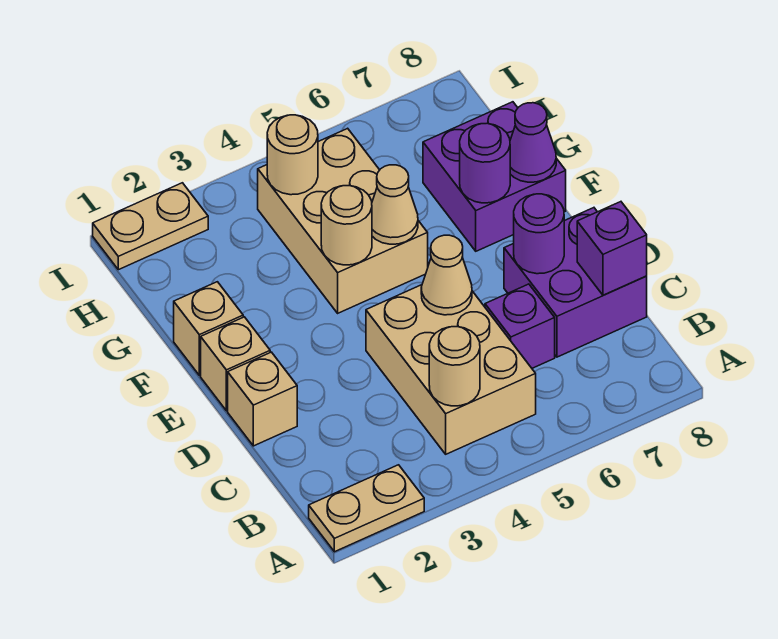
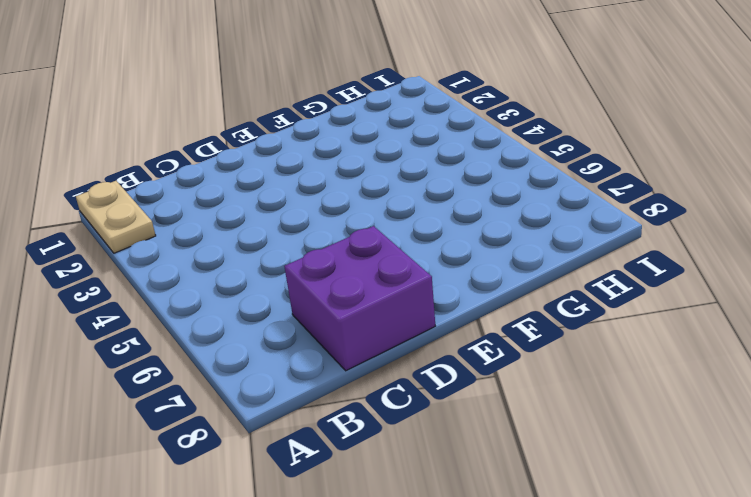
none -> tan 2x3 brick [366,285,536,454]
none -> purple 1x1 brick [485,284,555,368]
none -> tan 1x1 brick [228,352,297,446]

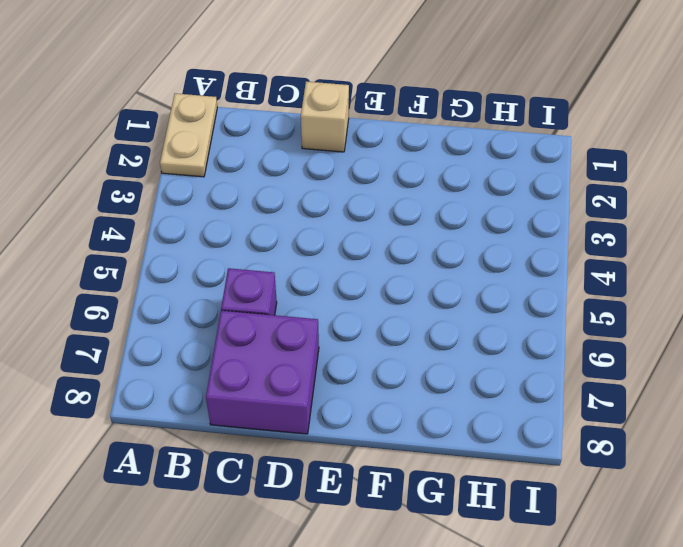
none -> tan 2x3 brick [366,285,536,454]
none -> tan 1x1 brick [201,317,270,411]
none -> tan 1x1 brick [174,282,243,375]

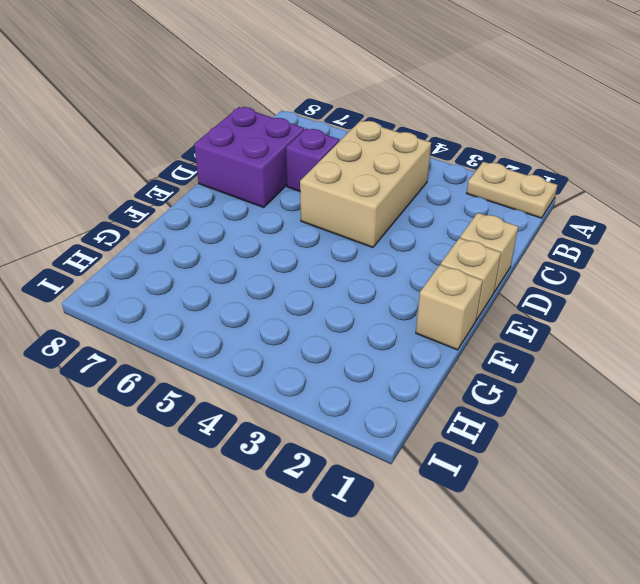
none -> tan 2x3 brick [258,128,428,313]
none -> purple 2x2 brick [423,102,566,251]
none -> tan 1x2 plate [93,183,208,270]

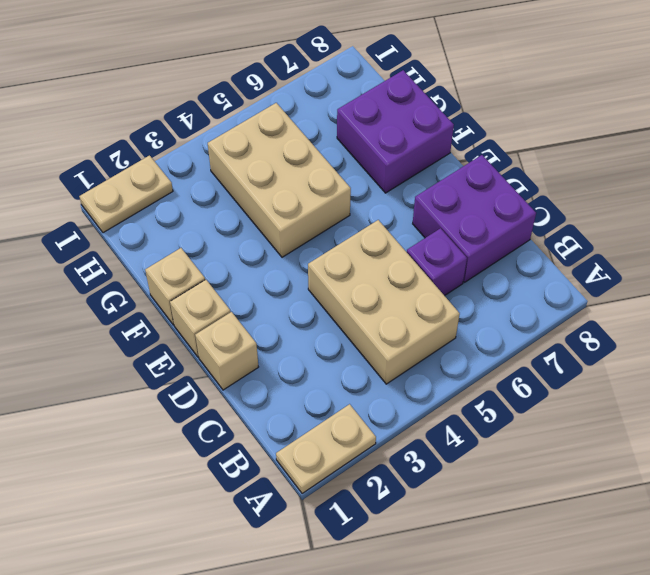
none -> tan 1x1 round brick [429,327,480,406]
none -> purple 1x1 brick [577,202,647,295]
none -> tan 1x1 cone [421,235,472,315]

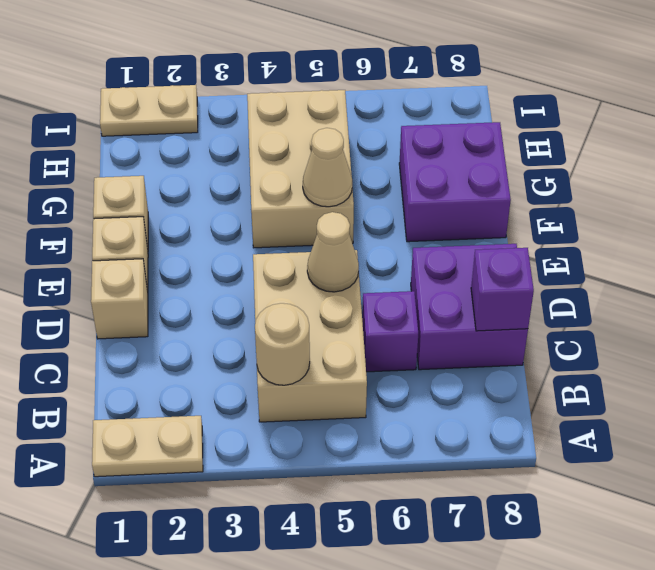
none -> purple 1x1 round brick [514,194,564,274]
none -> tan 1x1 round brick [321,186,372,265]
none -> purple 1x1 round brick [460,123,510,203]

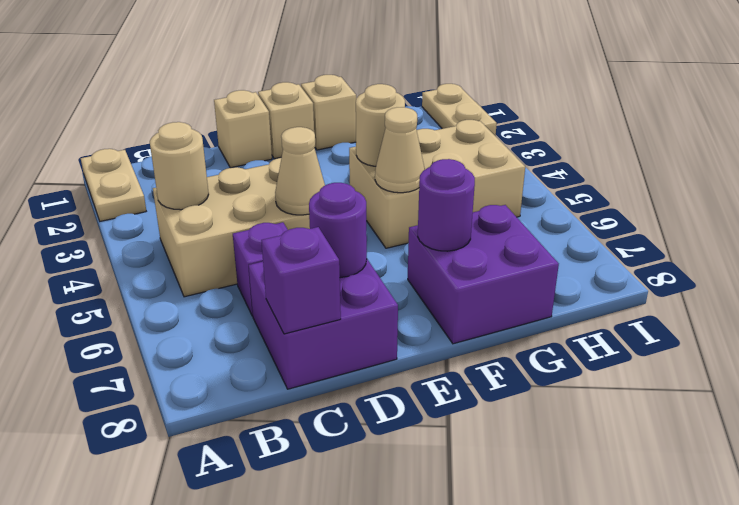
none -> purple 1x1 cone [510,103,556,182]
none -> tan 1x1 round brick [267,115,318,195]

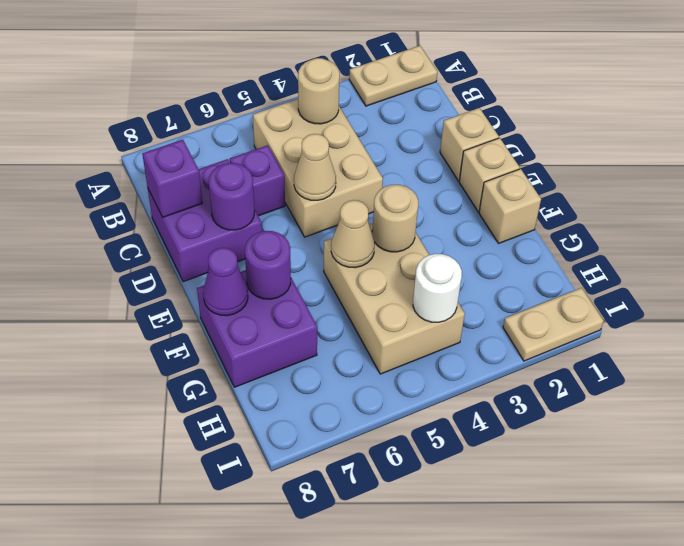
white 1x1 round brick [413,254,462,322] -> tan 1x1 round brick [267,115,318,195]

